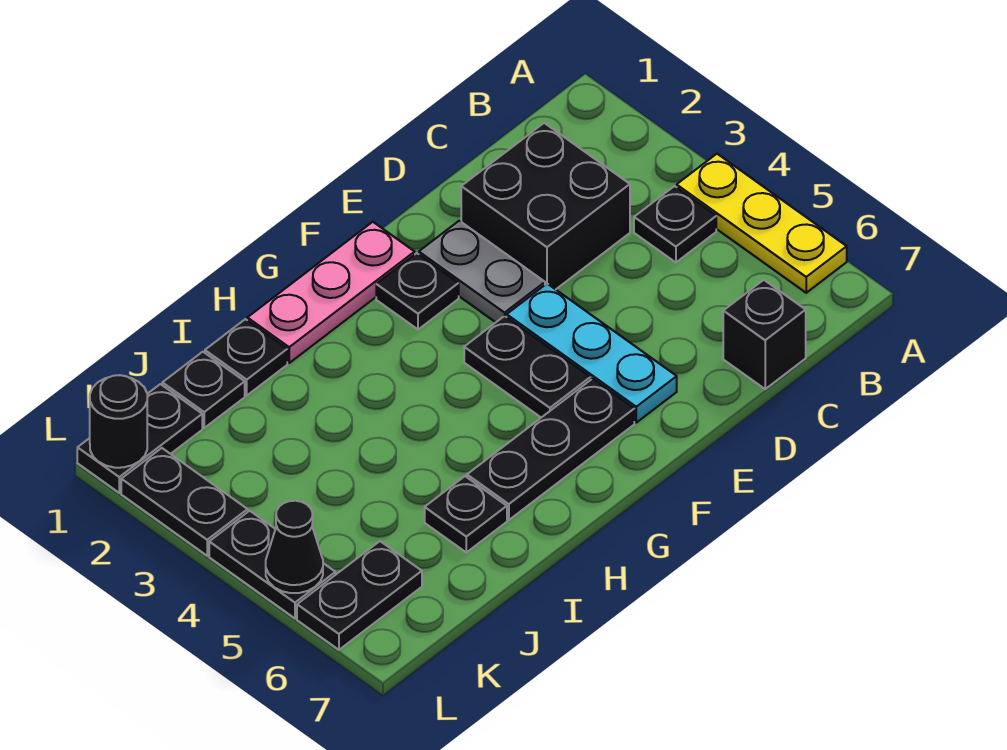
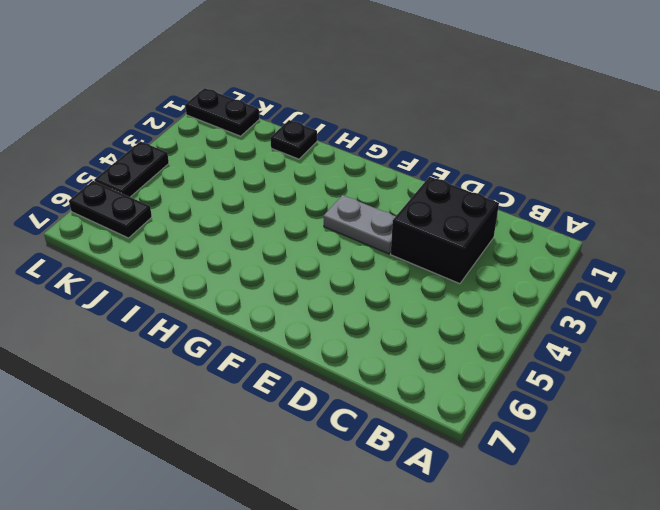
grey 1x2 plate [324,195,396,254] -> grey 1x2 plate turned to [419,221,545,322]
none -> yellow 1x3 plate [677,154,847,293]
none -> black 1x1 plate [634,186,716,262]
none -> black 1x1 brick [723,280,806,389]

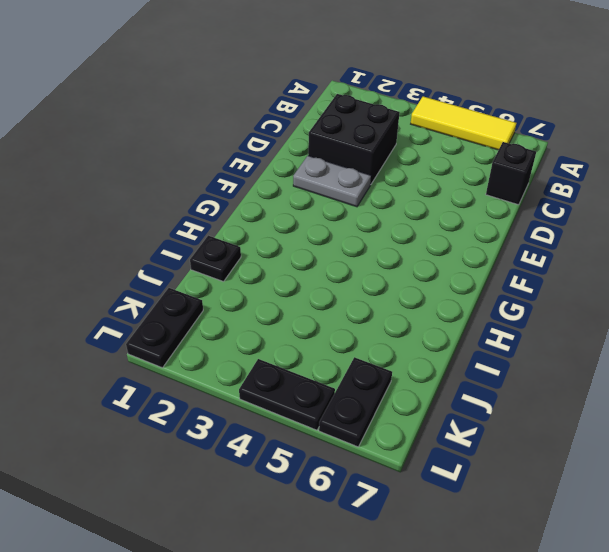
yellow 1x3 tile [411,96,516,150] -> yellow 1x3 plate [677,154,847,293]
none -> black 1x1 plate [634,186,716,262]
none -> cyan 1x3 plate [507,284,677,423]
none -> pink 1x3 plate [247,222,415,363]

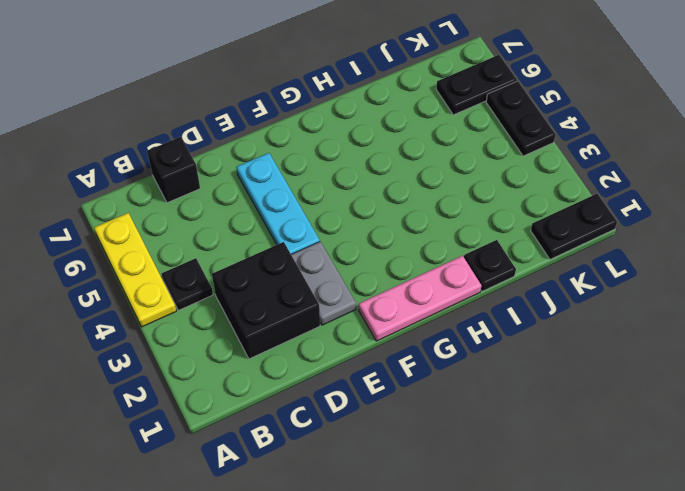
none -> black 1x1 plate [376,253,459,330]
none -> black 1x2 plate [464,316,590,418]
none -> black 1x3 plate [467,379,634,520]

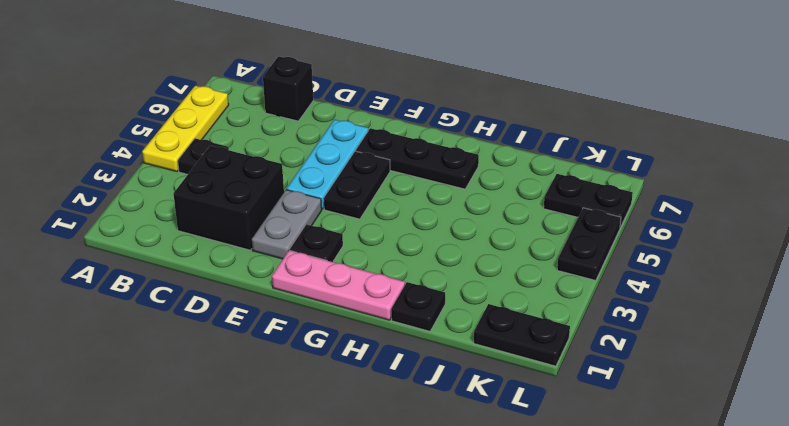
none -> black 1x1 plate [425,476,507,552]
none -> black 1x1 plate [162,352,245,428]
none -> black 1x2 plate [121,448,248,556]

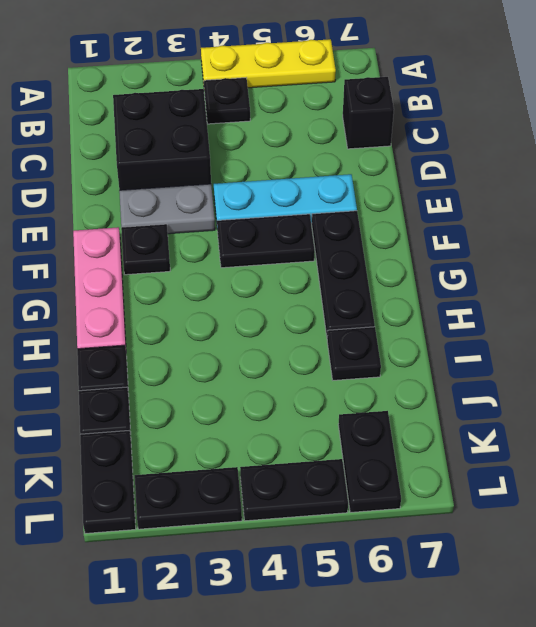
none -> black 1x1 round brick [90,375,147,468]
none -> black 1x1 cone [266,501,323,593]

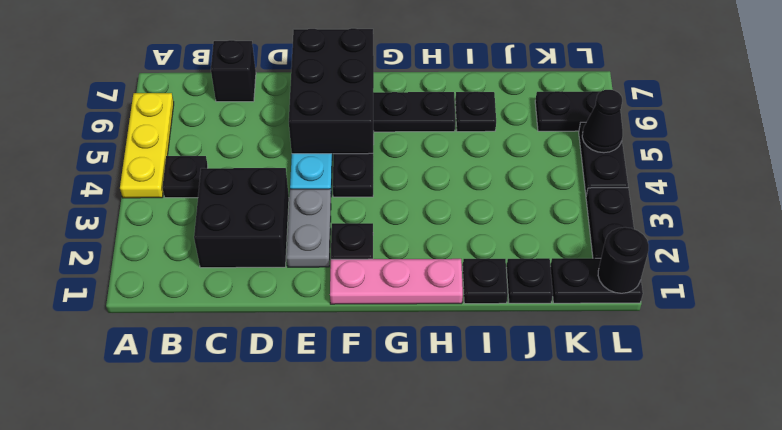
black 2x3 brick [289,28,374,154] -> none

